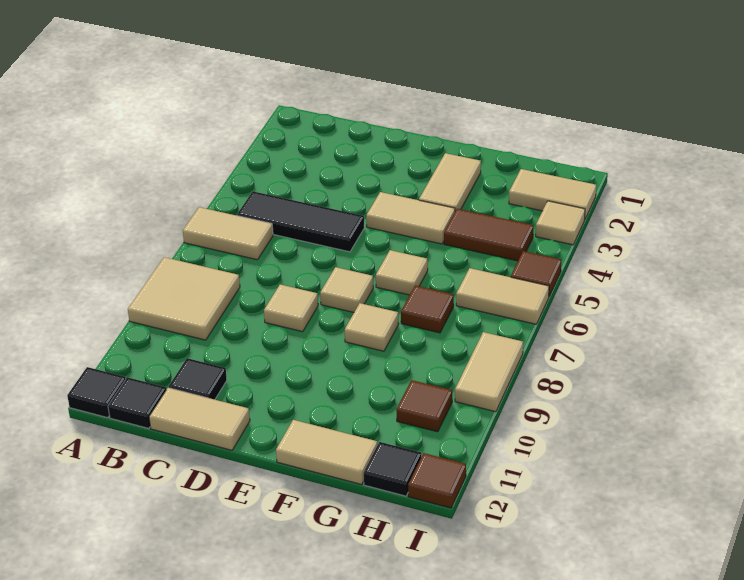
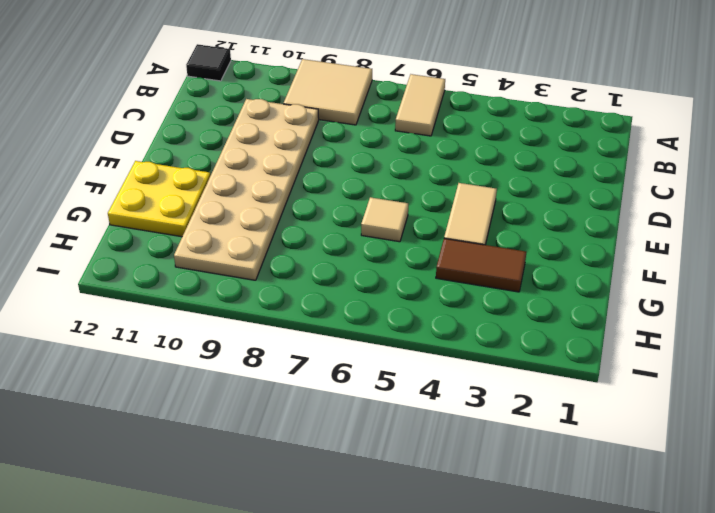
tan 2x6 plate [174,99,319,280] -> brown 1x1 tile [396,380,452,432]
yellow 2x2 plate [108,161,211,237] -> tan 1x2 tile [276,420,377,485]
brown 1x2 tile [436,239,526,292] -> brown 1x2 tile turned to [444,209,533,261]
none -> black 1x3 tile [237,191,364,252]
none -> black 1x1 tile [108,377,166,428]
none -> black 1x1 tile [169,358,227,400]

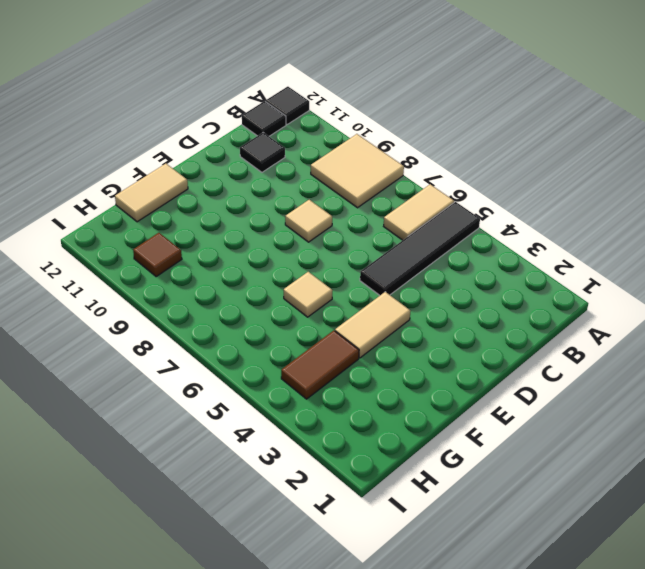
black 1x4 tile [360,202,480,295] -> black 1x3 tile [237,191,364,252]
none -> tan 1x2 tile [149,388,250,450]
none -> tan 1x1 tile [320,267,373,312]
none -> tan 1x2 tile [419,153,481,211]

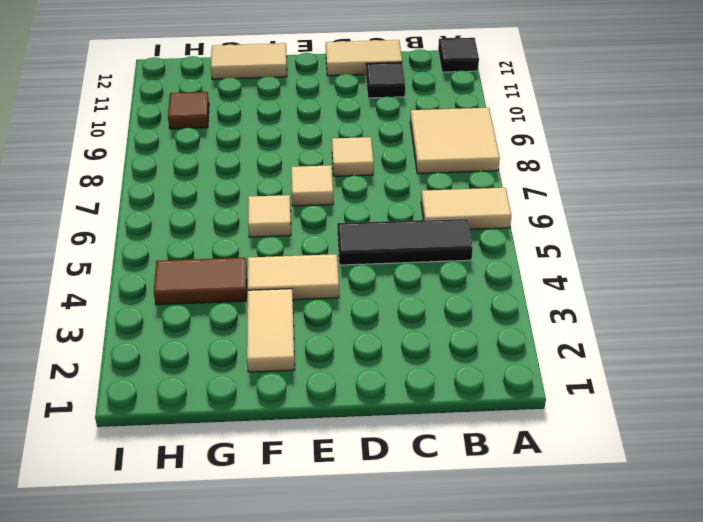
none -> black 1x1 tile [108,377,166,428]
none -> tan 1x1 tile [345,303,399,351]
none -> brown 1x1 tile [401,285,454,333]

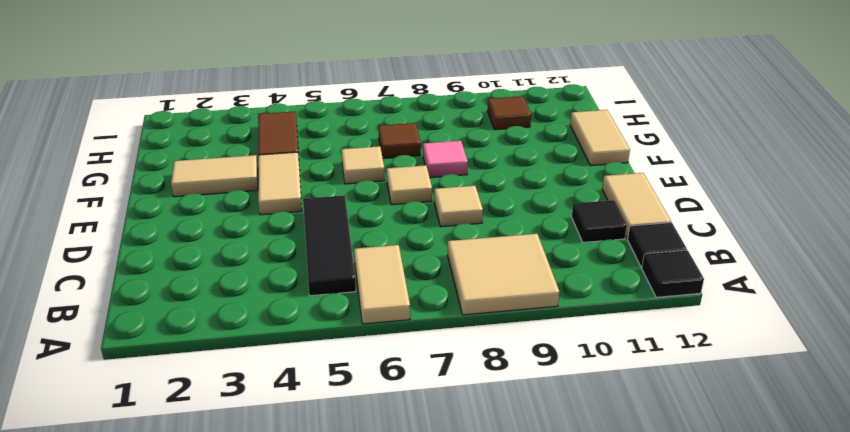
pink 1x1 tile [423,141,468,178] -> tan 1x1 tile [345,303,399,351]
none -> tan 1x2 tile [509,169,596,219]
none -> tan 1x2 tile [456,268,549,324]
none -> black 1x1 tile [363,442,421,496]

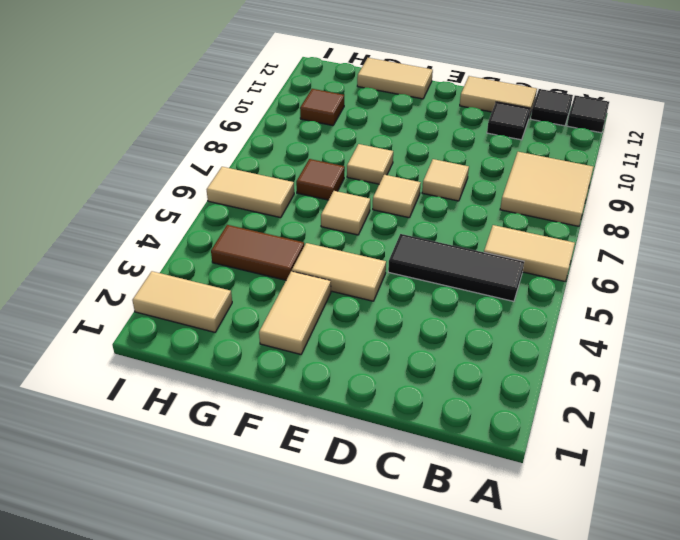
none -> black 1x1 tile [363,442,421,496]
none -> tan 1x1 tile [536,201,585,245]
none -> brown 1x1 tile [511,251,561,296]

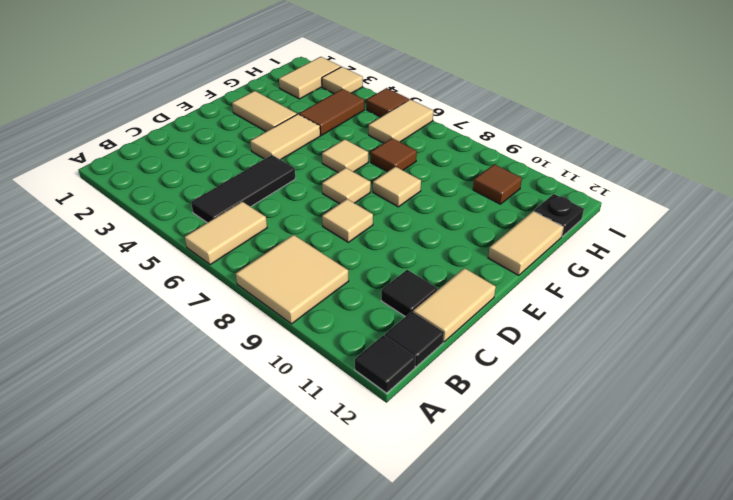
black 1x1 plate [534,194,584,236] -> black 1x1 tile [363,442,421,496]
none -> tan 1x2 tile [455,332,523,412]
none -> brown 1x1 tile [408,453,466,508]

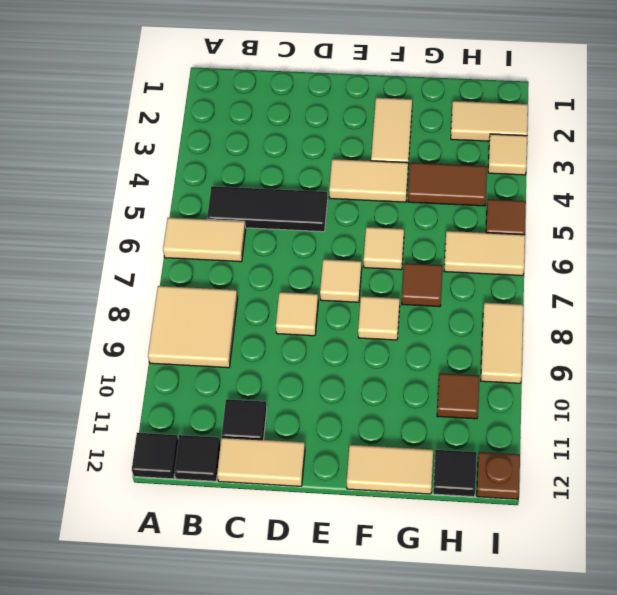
brown 1x1 plate [477,452,520,499] -> brown 1x1 tile [408,453,466,508]

